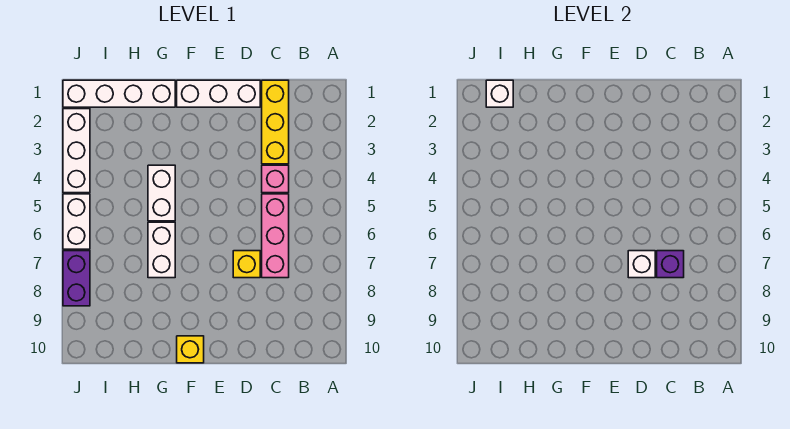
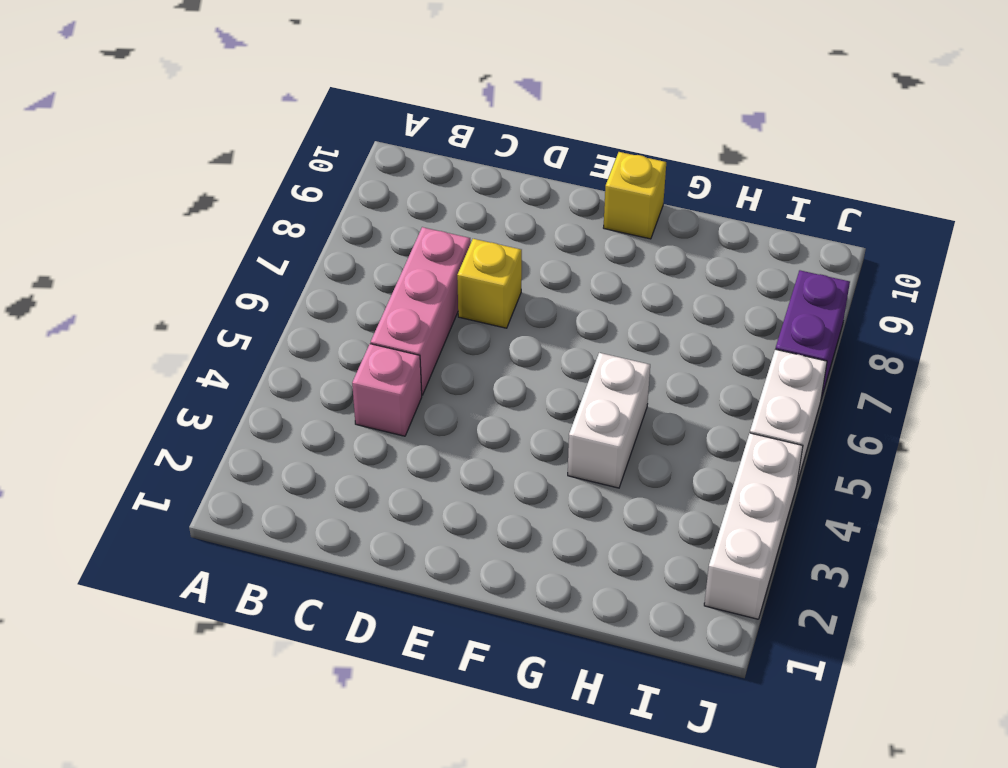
none -> yellow 1x3 brick [262,80,289,164]
none -> white 1x3 brick [177,80,260,107]
none -> white 1x4 brick [63,80,175,107]

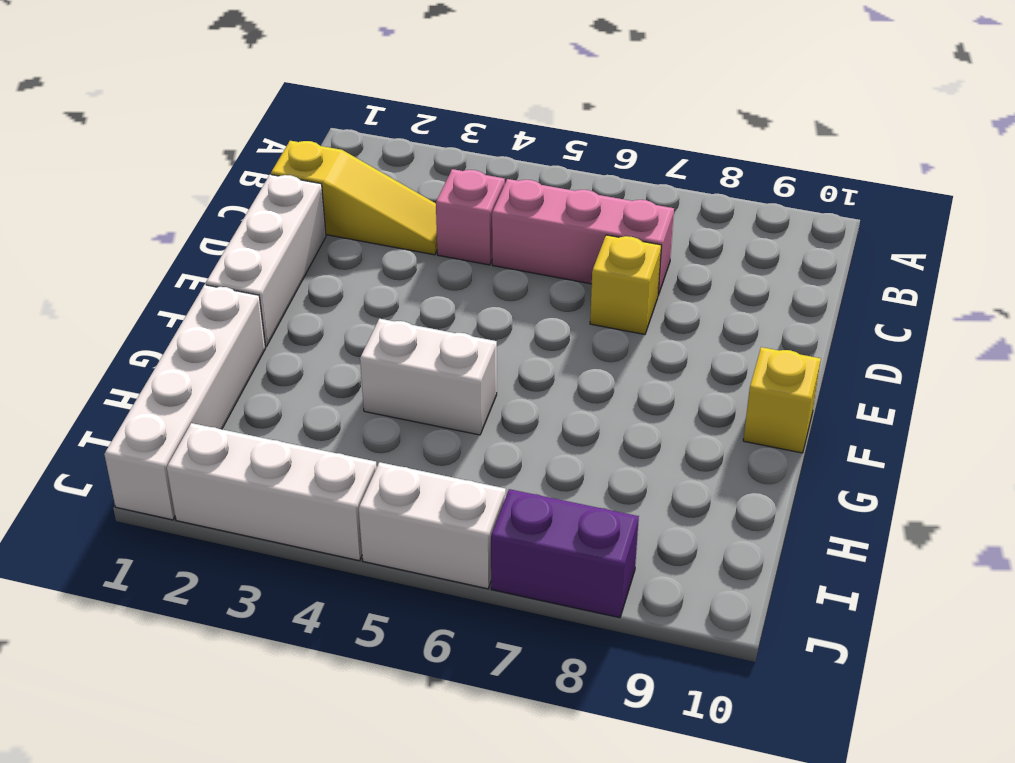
yellow 1x3 slope [271,141,437,255] -> yellow 1x3 brick [262,80,289,164]
none -> white 1x2 brick [148,222,175,278]
none -> purple 1x1 brick [657,251,684,278]
none -> white 1x1 brick [628,251,655,278]

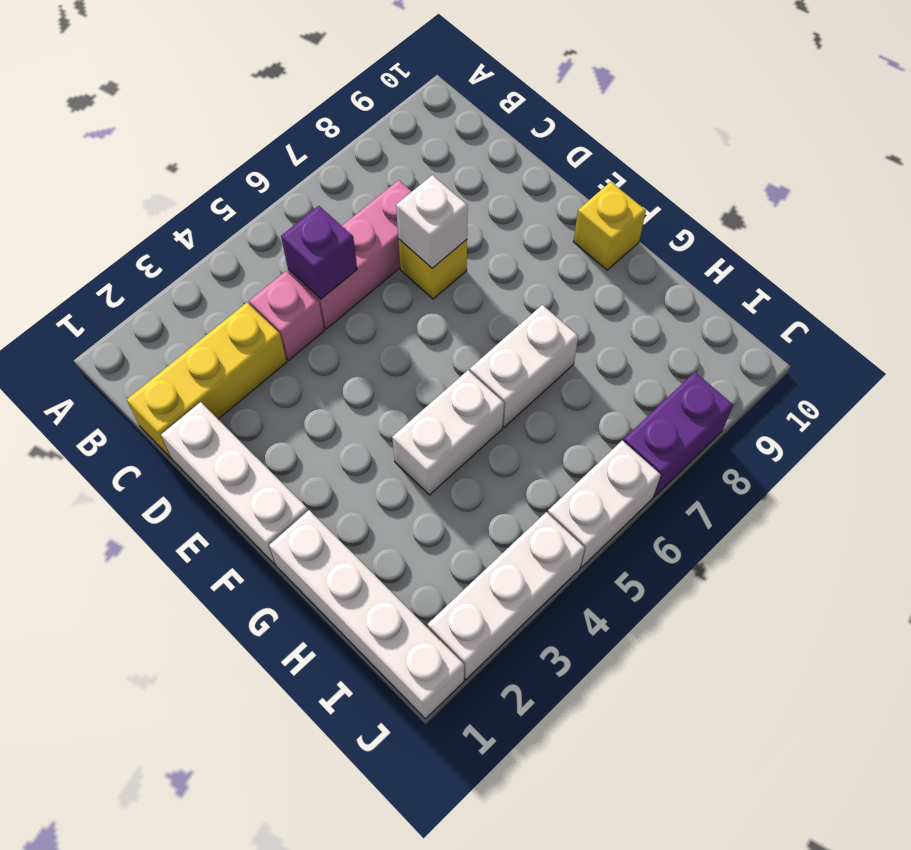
purple 1x1 brick [281,206,357,299] -> purple 1x1 brick moved to [657,251,684,278]
none -> white 1x1 brick [486,80,513,107]

